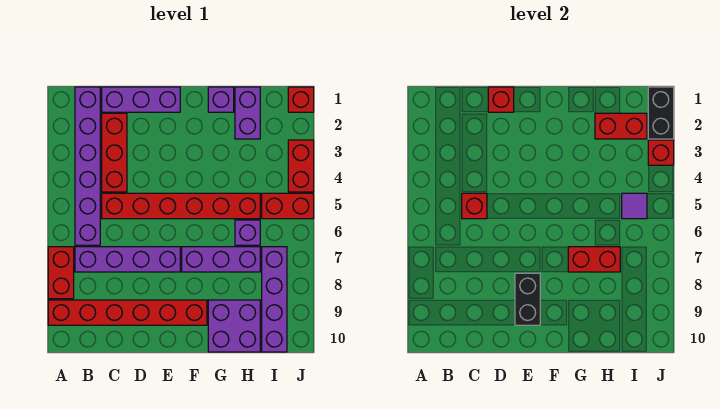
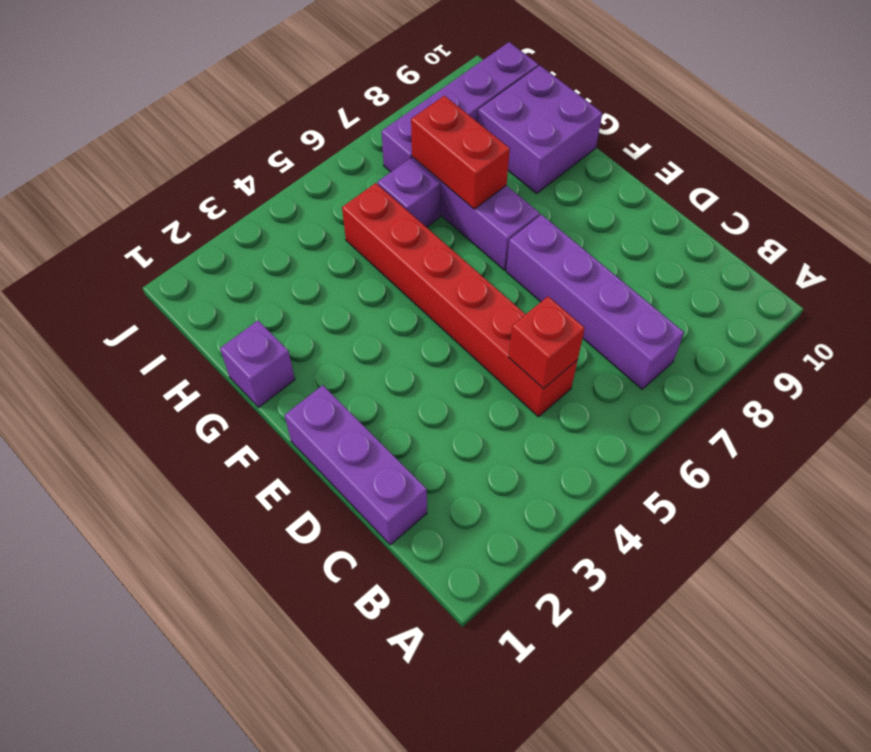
none -> red 1x2 brick [48,247,74,299]
none -> red 1x6 brick [48,300,207,325]
none -> purple 1x6 brick [75,87,100,245]

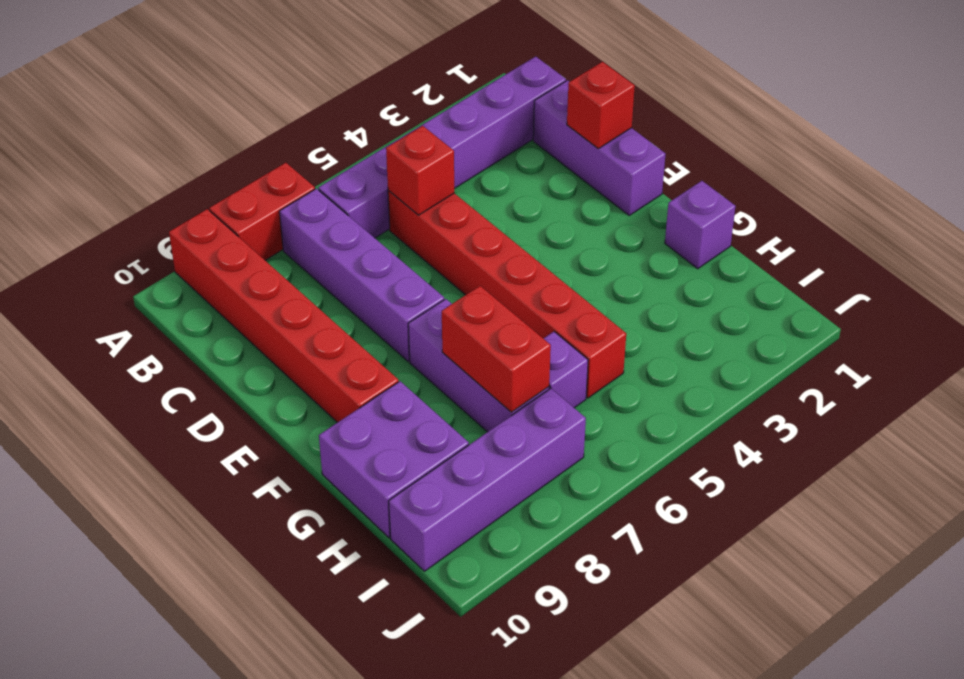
none -> red 1x3 brick [102,113,127,192]
none -> purple 1x2 brick [235,87,260,139]
none -> red 1x2 brick [262,193,314,219]

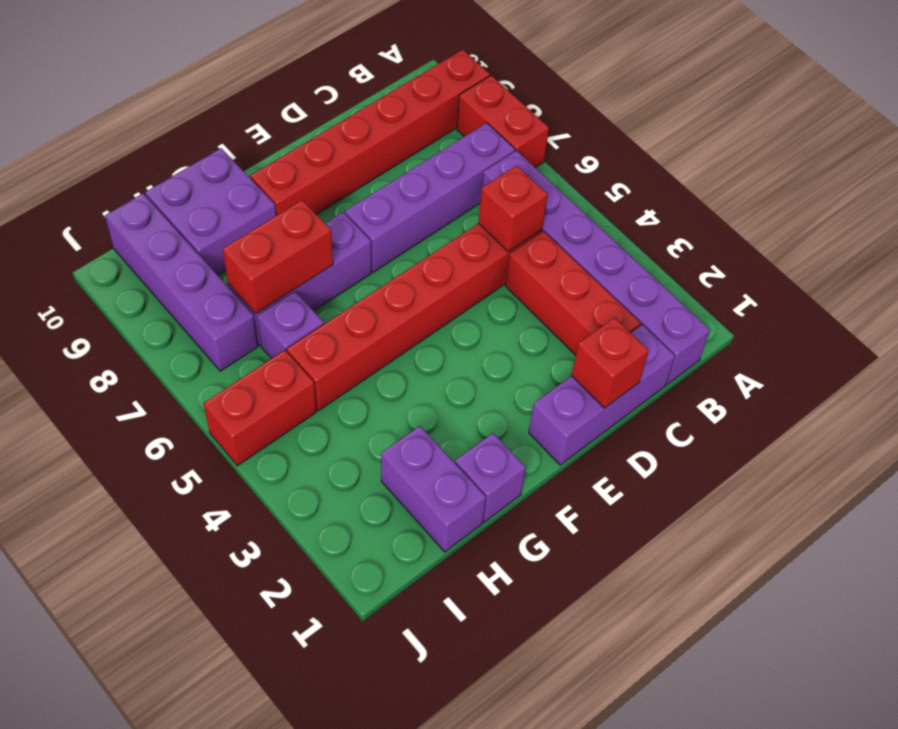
none -> red 1x1 brick [288,87,314,112]
none -> red 1x2 brick [288,140,314,192]
none -> black 1x2 brick [515,273,540,325]

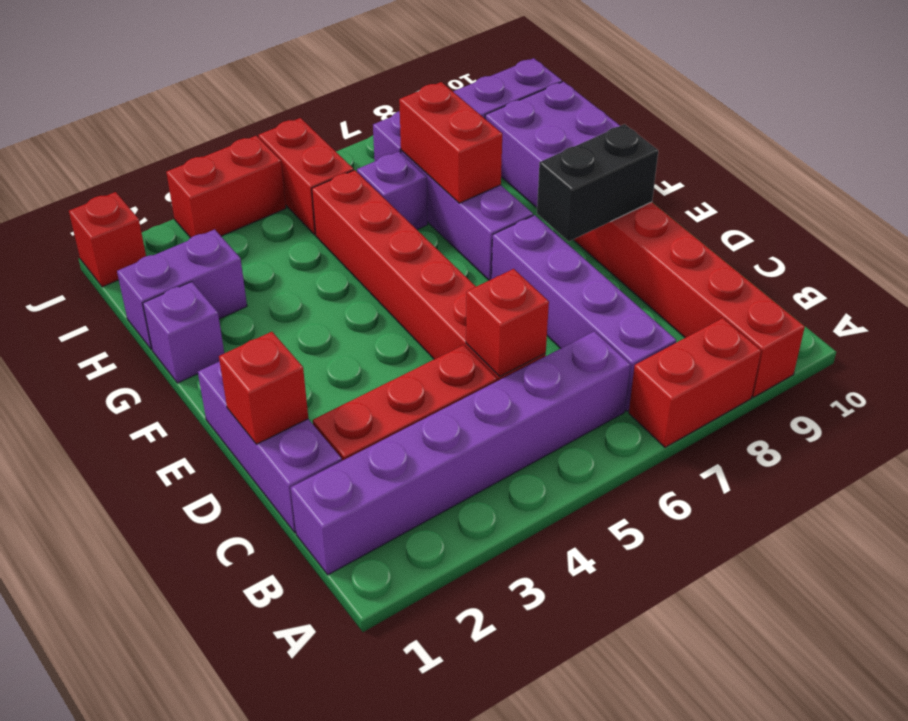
none -> red 1x2 brick [595,113,647,139]
none -> purple 1x1 tile [622,193,647,219]
none -> black 1x2 brick [648,87,674,139]

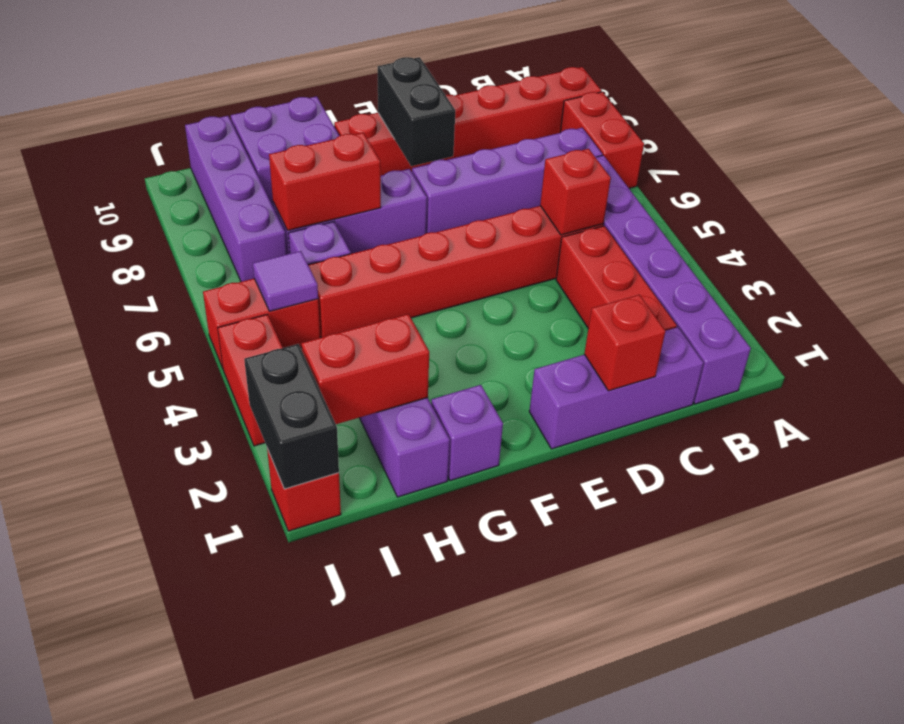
none -> red 1x1 brick [648,140,674,165]

